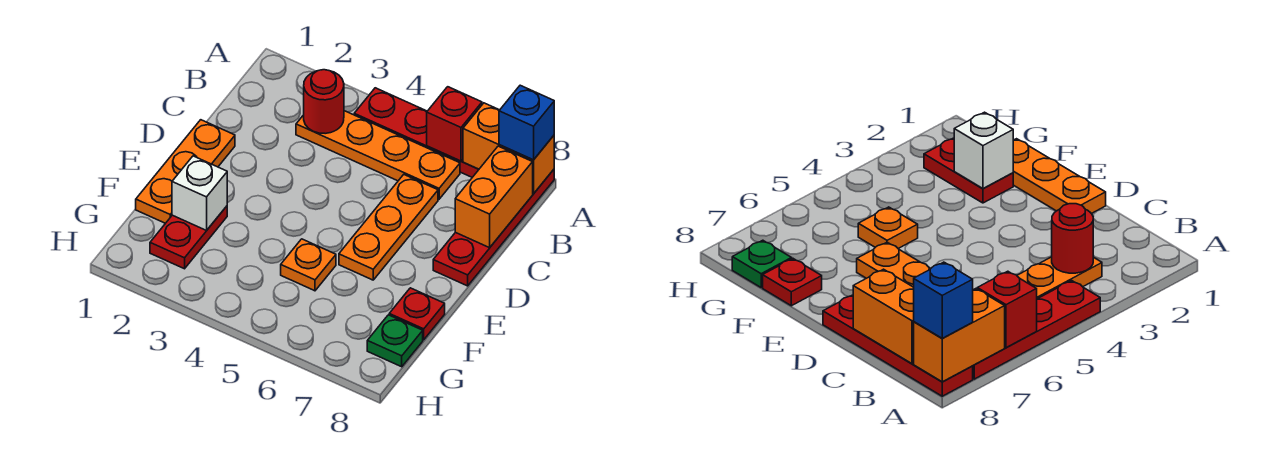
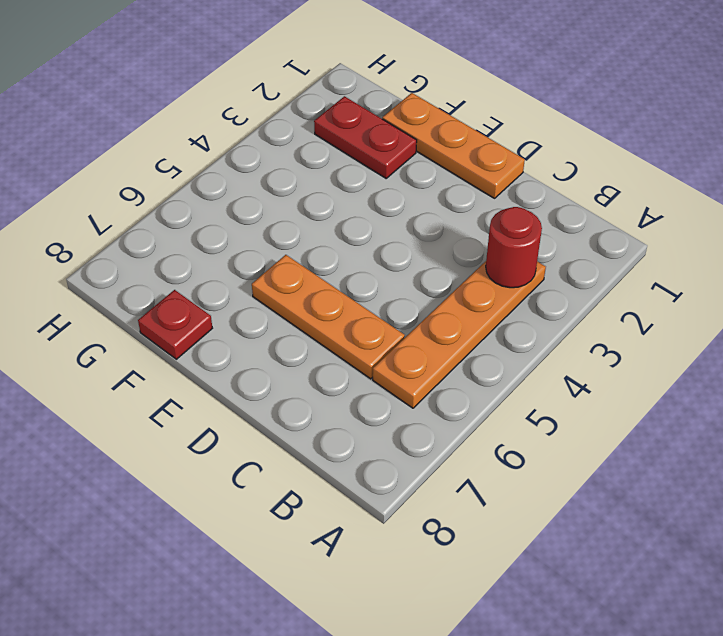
none -> red 1x4 plate [354,88,479,177]
none -> red 1x4 plate [433,170,554,286]
none -> orange 1x1 plate [281,239,336,291]

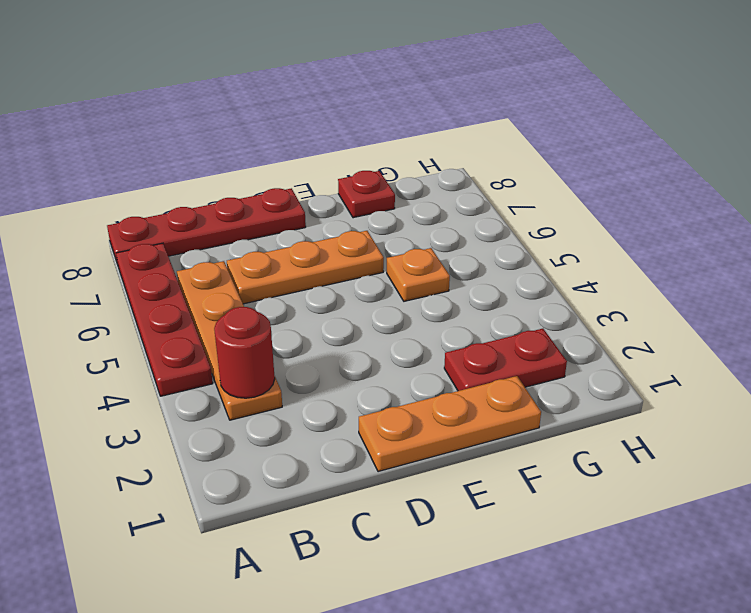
none -> green 1x1 plate [367,315,423,367]
none -> red 1x1 brick [427,87,482,161]
none -> orange 1x2 brick [463,103,554,194]

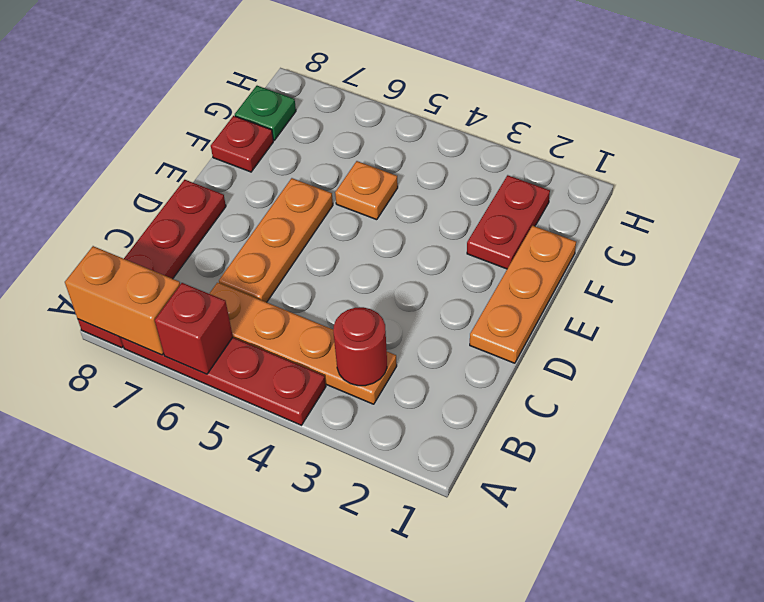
none -> orange 1x2 brick [455,146,533,248]
none -> white 1x1 brick [172,156,227,230]
none -> blue 1x1 brick [499,85,554,160]

